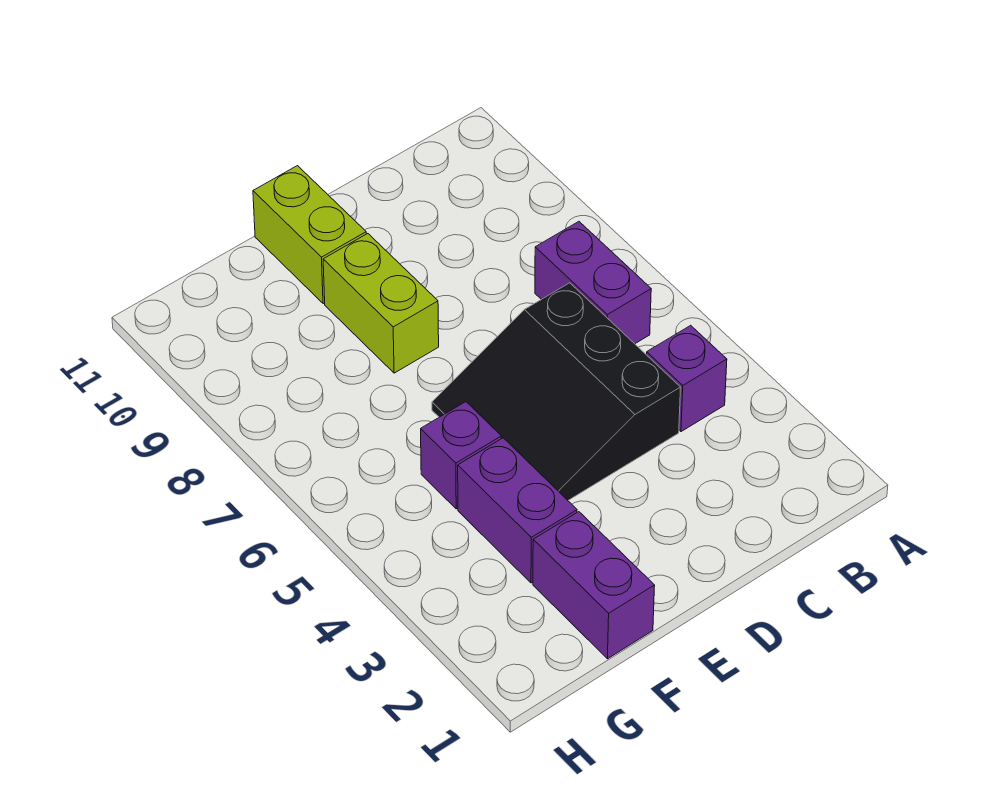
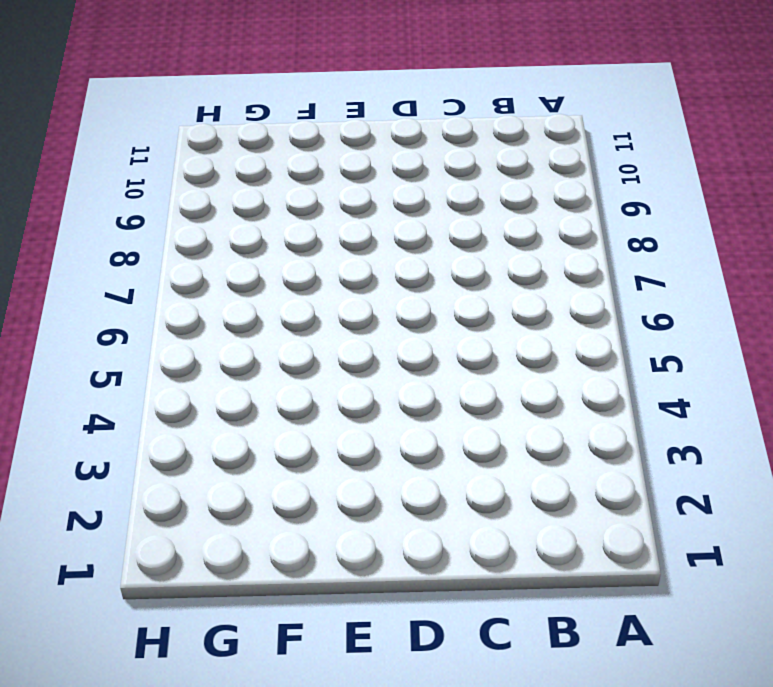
none -> purple 1x1 brick [647,325,727,432]
none -> purple 1x2 brick [535,222,651,344]

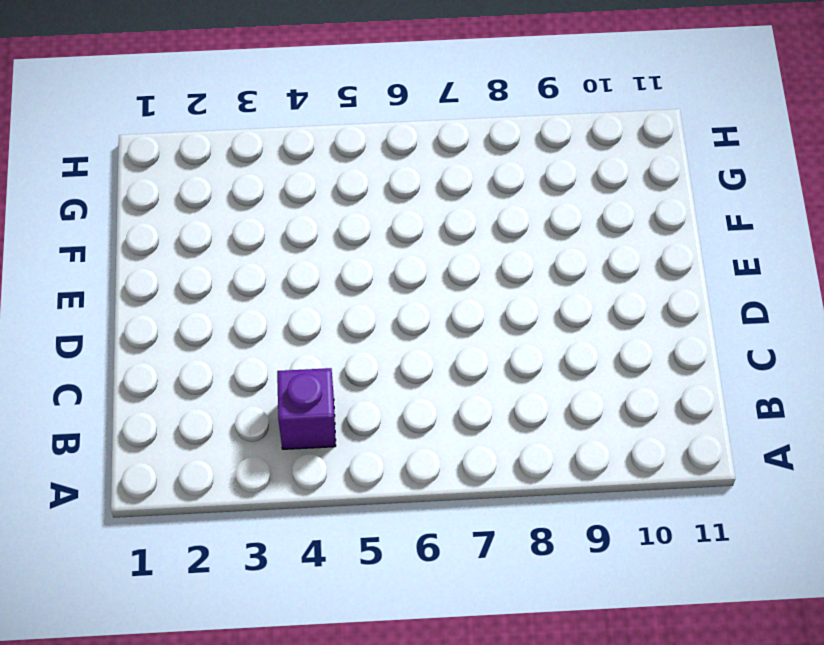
none -> purple 1x2 brick [535,222,651,344]
none -> black 3x3 slope [432,283,681,500]

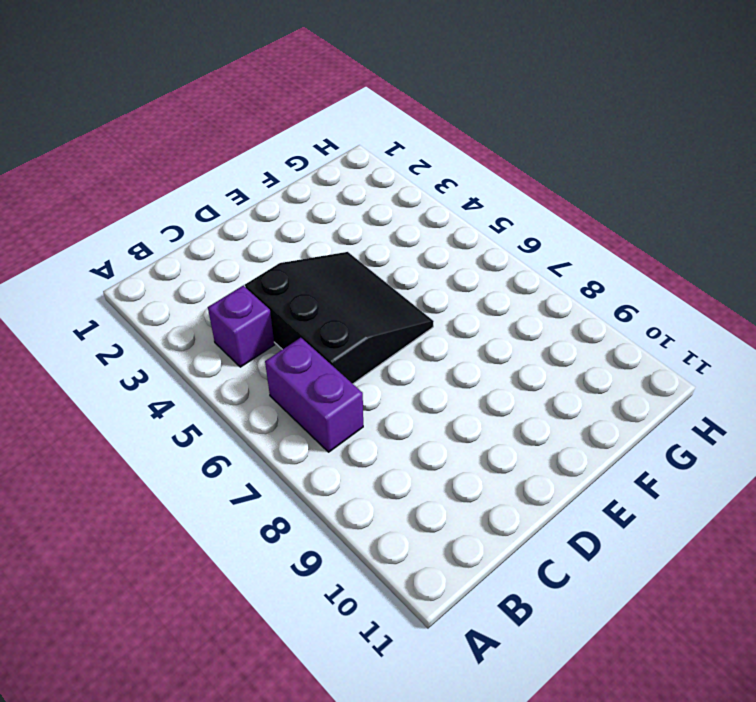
none -> lime 1x2 brick [323,234,439,373]
none -> lime 1x2 brick [253,166,366,304]

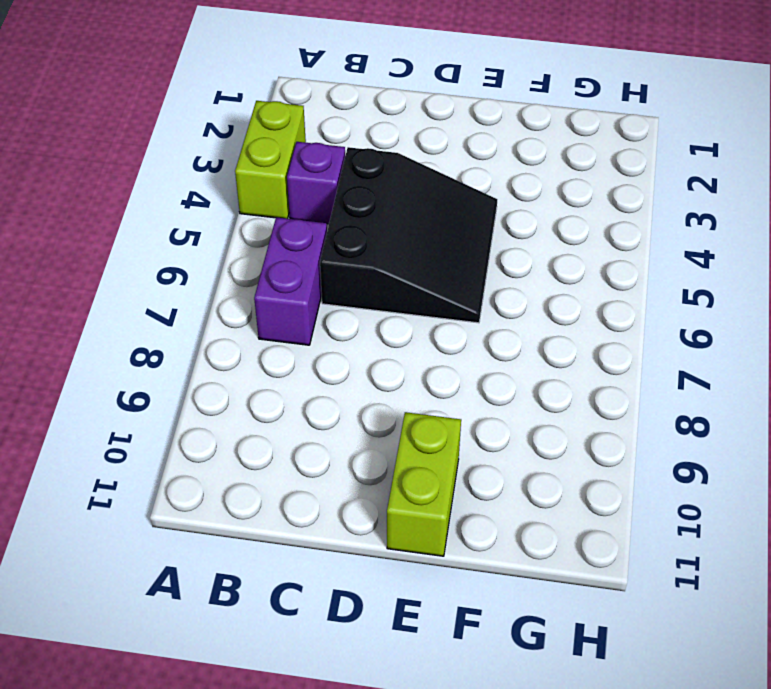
lime 1x2 brick [235,101,306,219] -> lime 1x2 brick moved to [323,234,439,373]
none -> purple 1x2 brick [533,512,655,659]
none -> purple 1x2 brick [458,438,577,583]

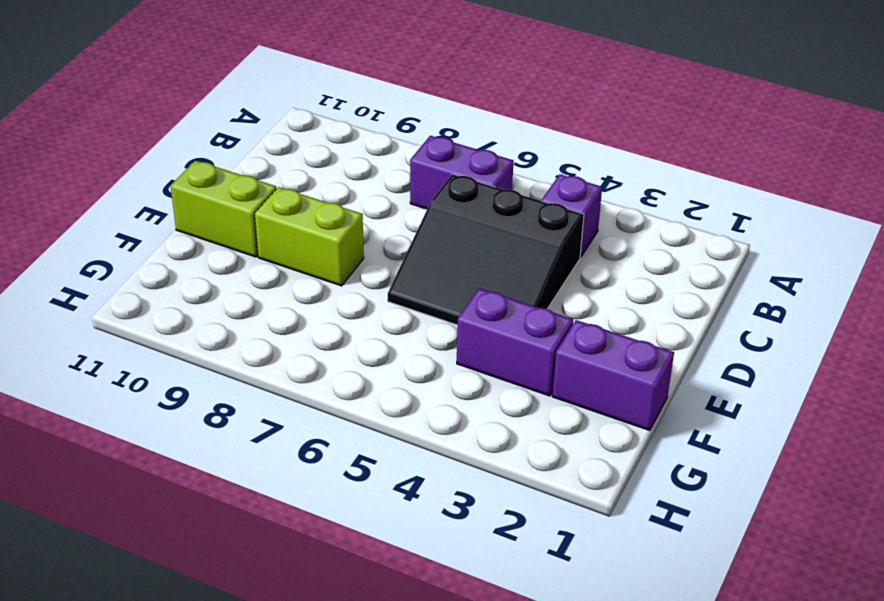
none -> purple 1x1 brick [421,402,501,509]

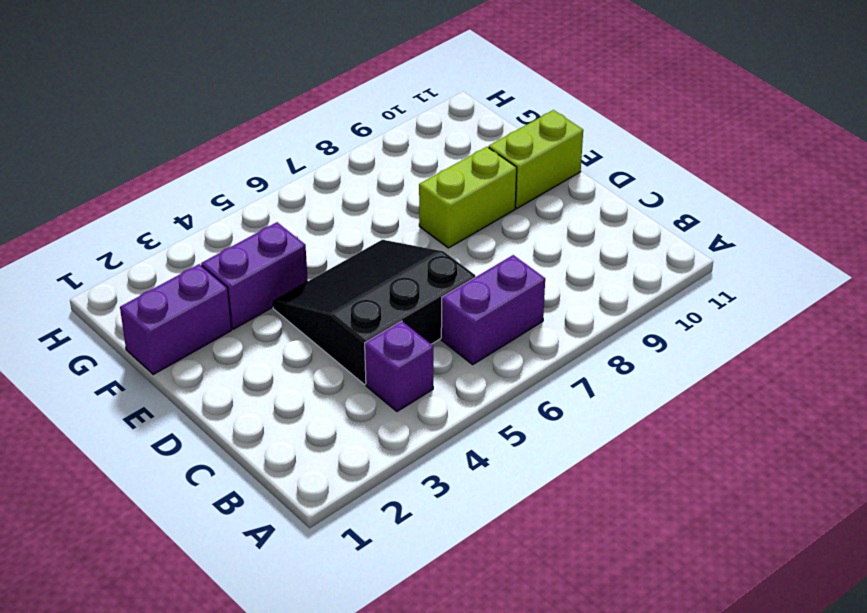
none -> purple 1x1 brick [421,402,501,509]

